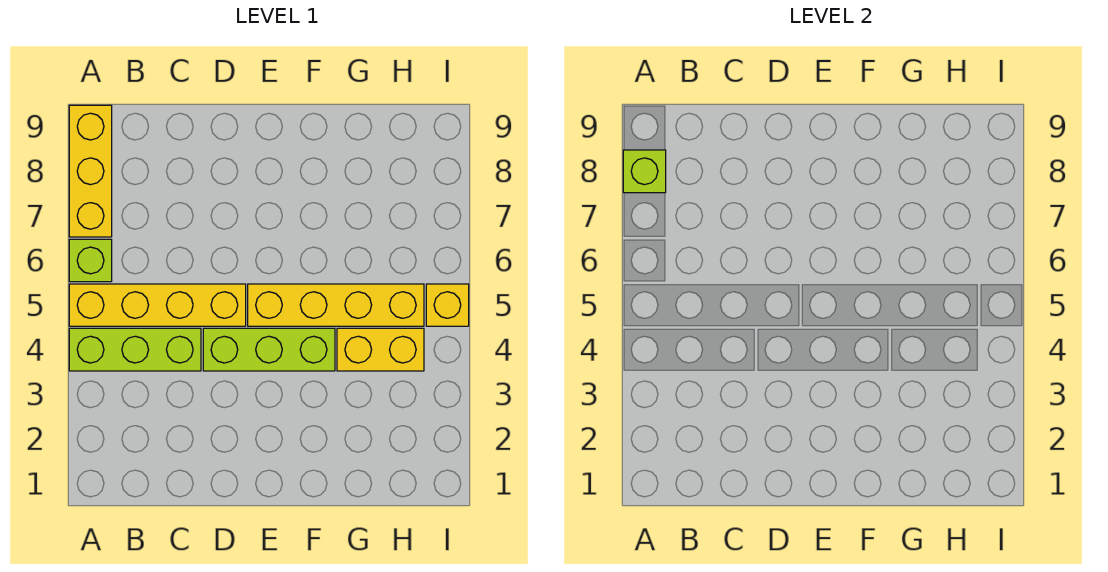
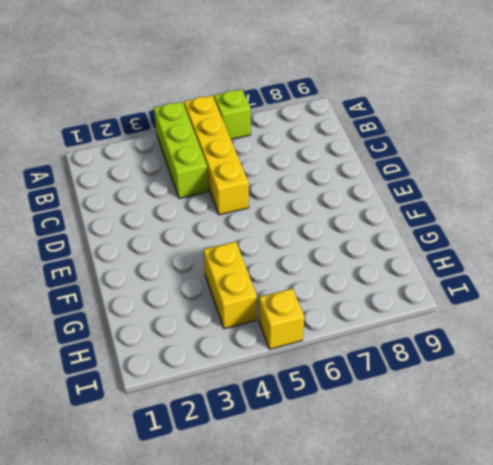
none -> yellow 1x3 brick [69,105,112,237]
none -> lime 1x3 brick [203,328,335,371]

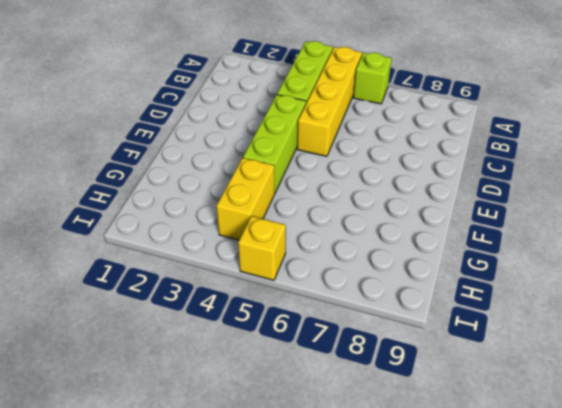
none -> yellow 1x3 brick [69,105,112,237]
none -> yellow 1x4 brick [248,284,424,326]

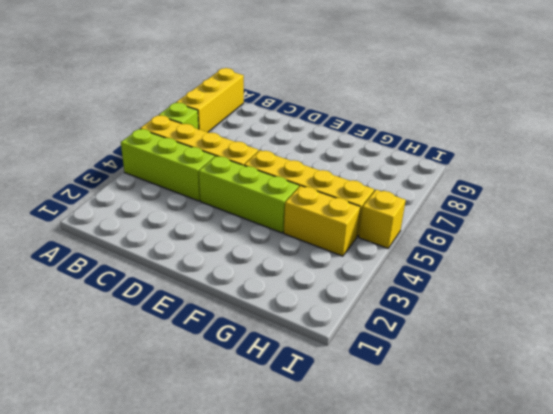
none -> lime 1x1 brick [623,150,666,193]

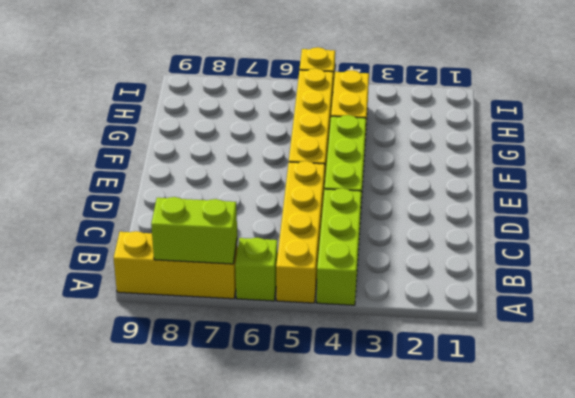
lime 1x2 brick [151,197,237,264] -> lime 1x1 brick [623,150,666,193]

